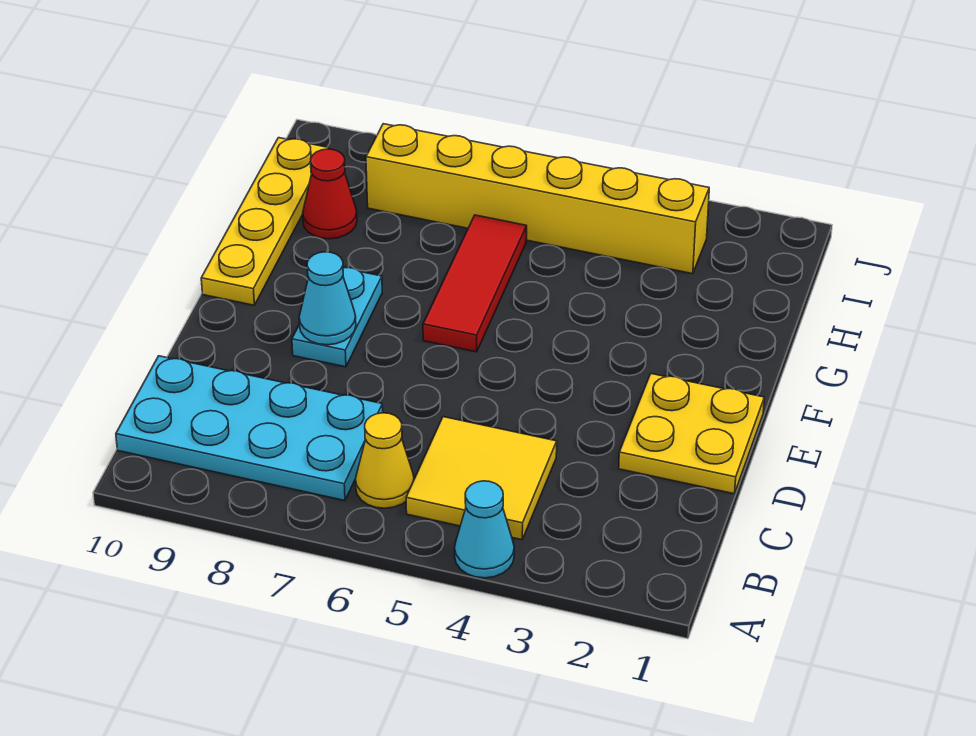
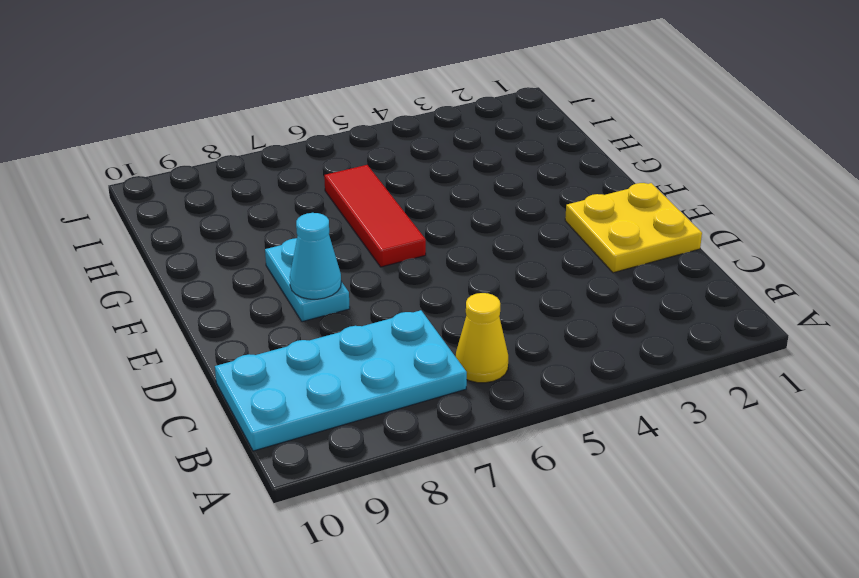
none -> cyan 1x1 cone [455,481,514,578]
none -> yellow 2x2 tile [406,417,557,540]

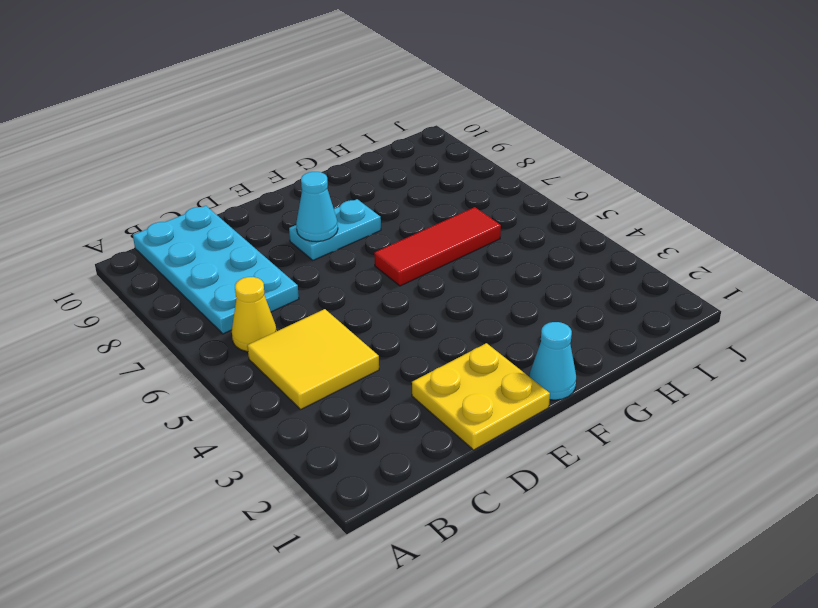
cyan 1x1 cone [530,322,576,400] -> cyan 1x1 cone moved to [455,481,514,578]
none -> yellow 1x4 plate [201,138,328,305]
none -> red 1x1 cone [303,149,357,239]

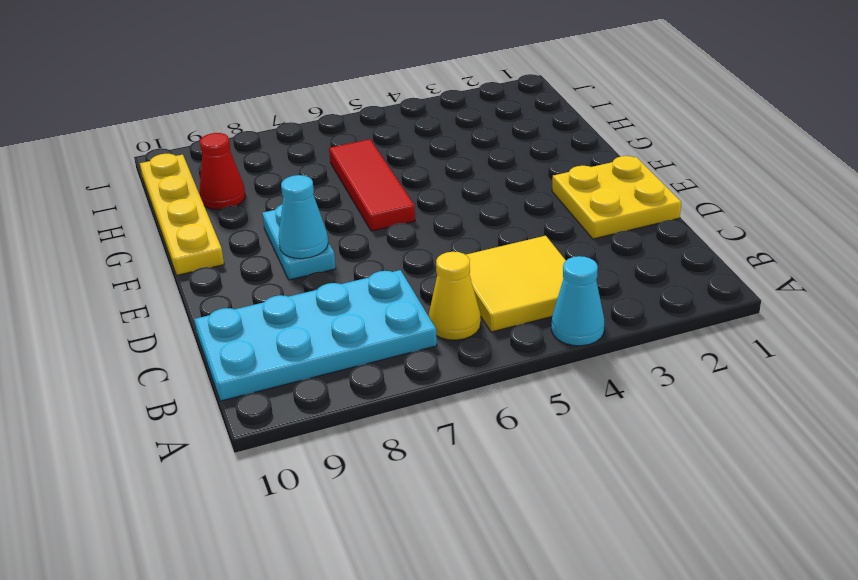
none -> yellow 1x6 brick [366,124,709,274]

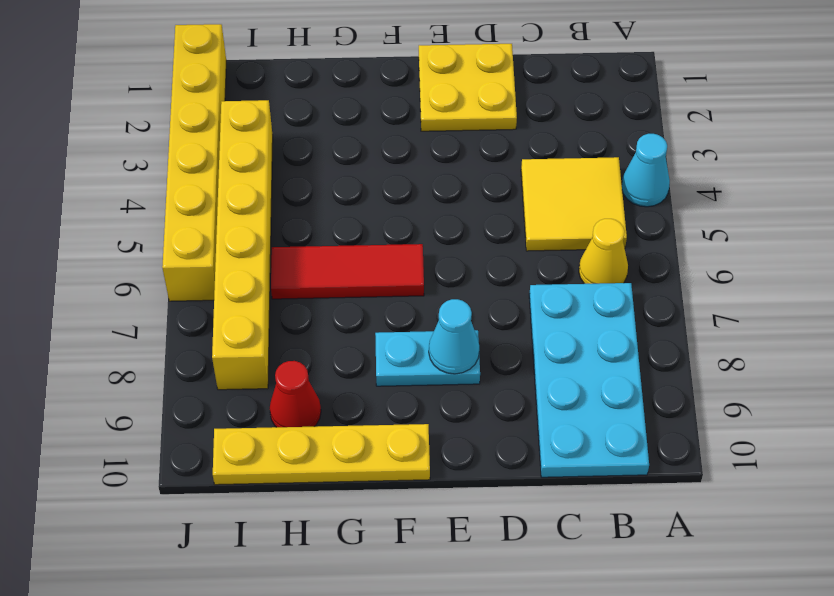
yellow 1x6 brick [162,24,226,301] -> none

